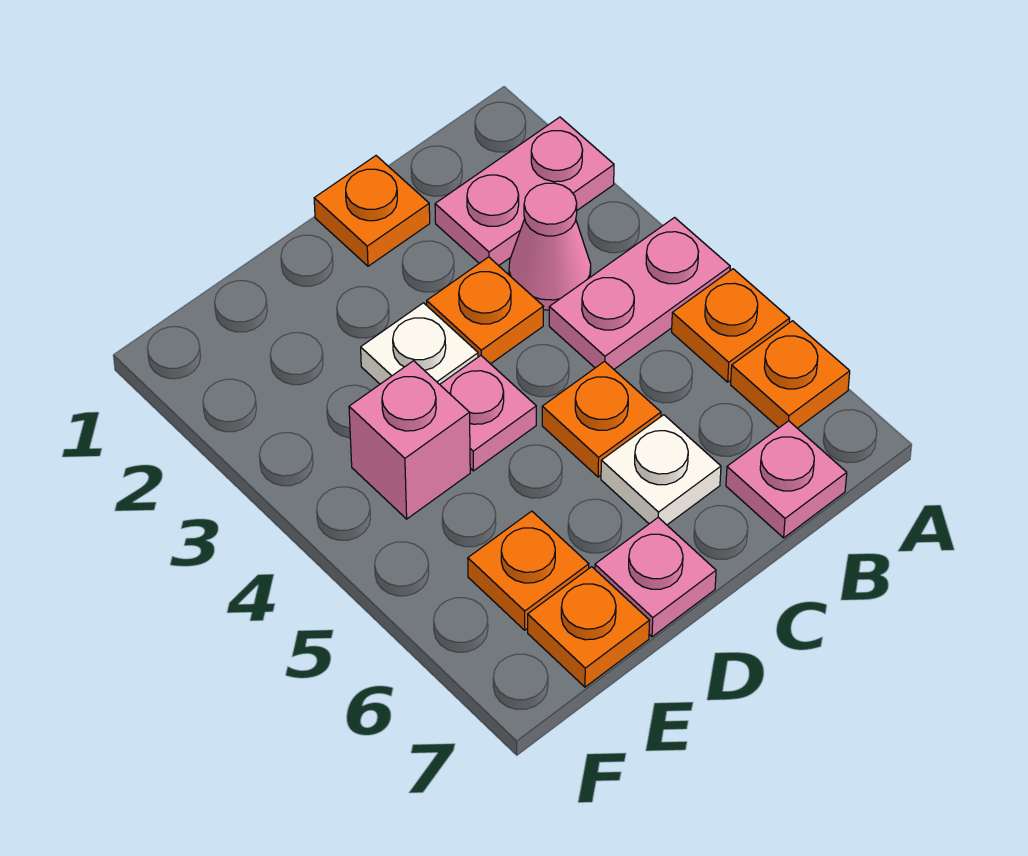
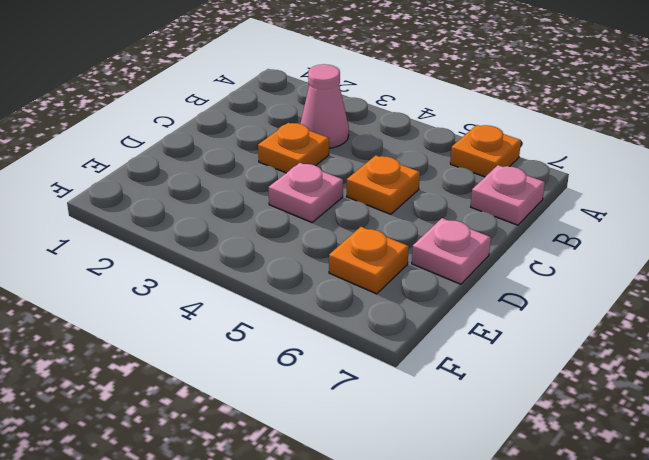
none -> pink 1x2 plate [435,117,614,266]
none -> pink 1x2 plate [549,218,730,369]
none -> orange 1x1 plate [672,269,790,382]

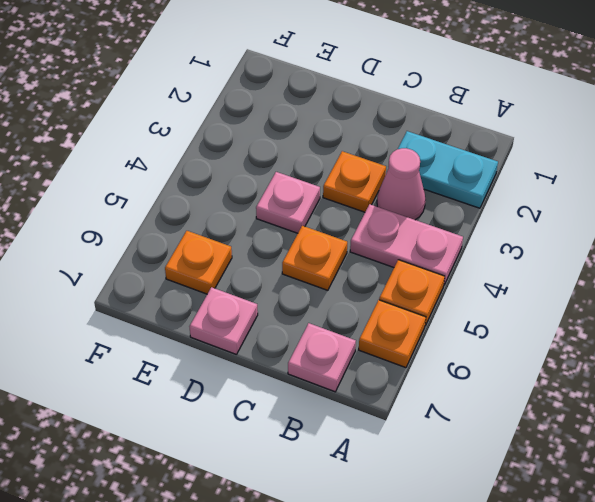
cyan 1x2 plate [398,131,498,208] -> pink 1x2 plate [435,117,614,266]
none -> orange 1x1 plate [314,156,430,266]
none -> white 1x1 plate [601,415,721,525]
none -> white 1x1 plate [361,303,478,384]

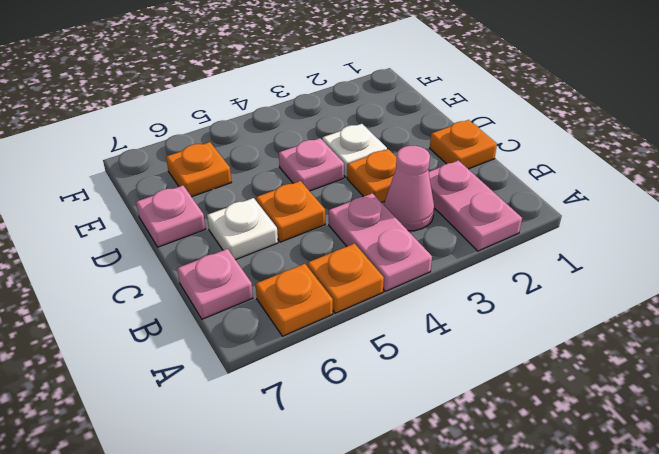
none -> pink 1x1 brick [349,361,470,519]
none -> orange 1x1 plate [528,567,650,687]

